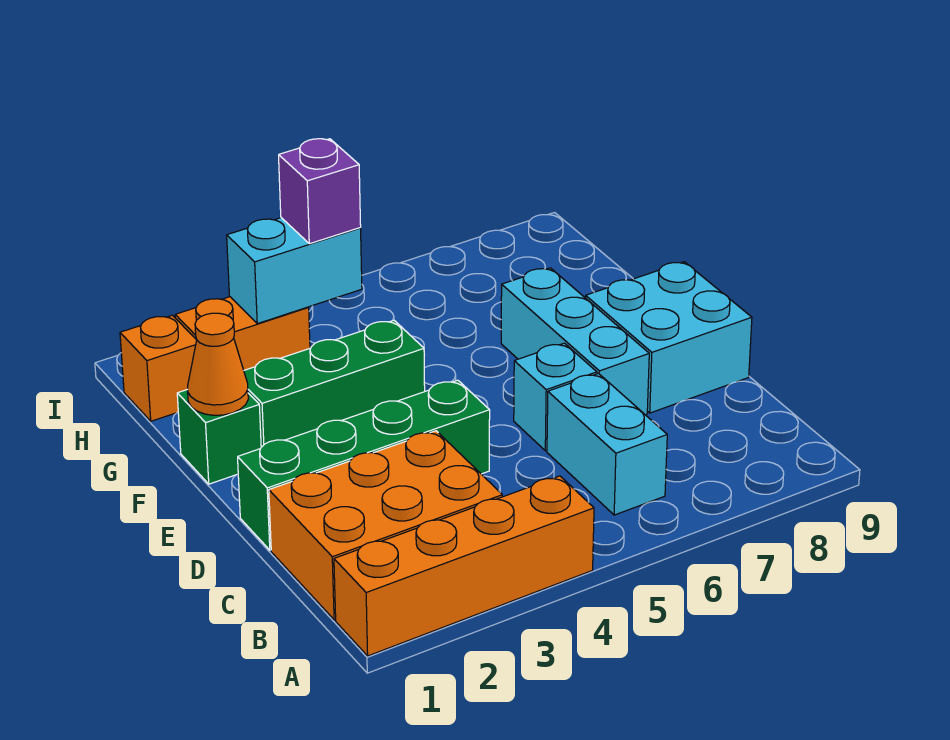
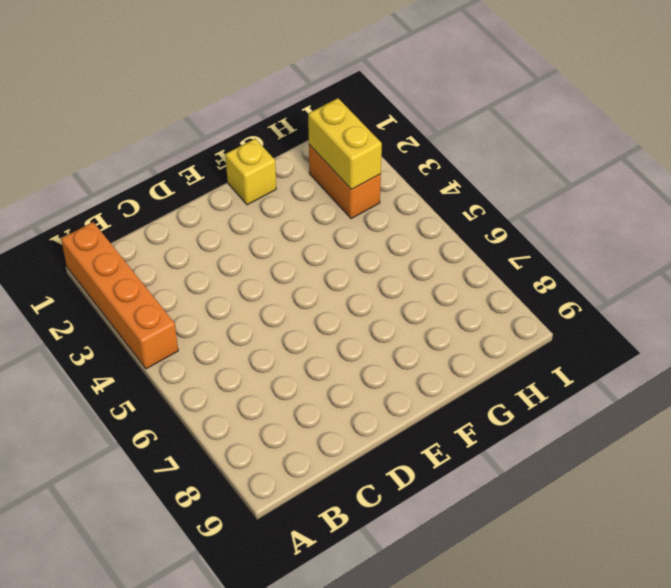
yellow 1x1 brick [225,139,276,205] -> green 1x1 brick [177,389,261,484]
yellow 1x2 brick [308,98,382,189] -> cyan 1x2 brick [227,218,362,324]
none -> orange 2x3 brick [269,431,502,620]
none -> cyan 1x2 brick [547,373,667,515]
none -> green 1x4 brick [238,380,490,550]

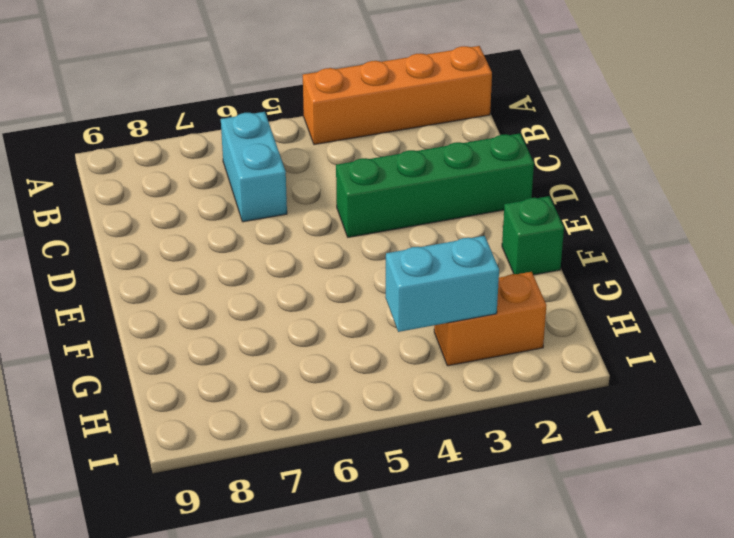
none -> orange 2x3 brick [269,431,502,620]
none -> cyan 1x1 brick [514,343,597,451]
none -> cyan 1x3 brick [501,268,649,415]

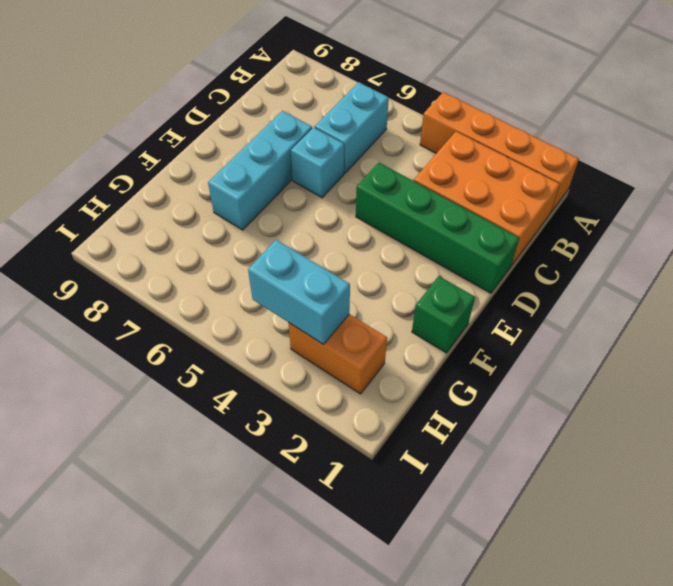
none -> cyan 2x2 brick [586,262,752,413]
none -> green 1x3 brick [244,320,425,447]
none -> orange 1x1 brick [120,315,197,421]

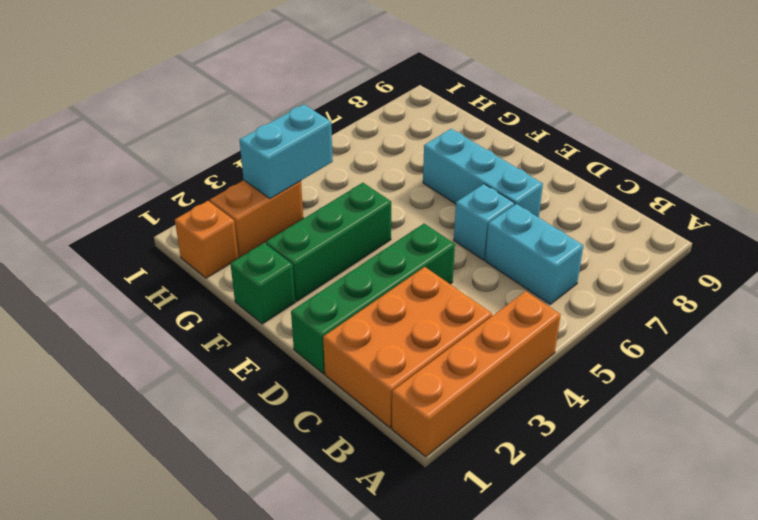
none -> cyan 2x2 brick [586,262,752,413]
none -> orange 1x1 cone [188,313,248,415]
none -> purple 1x1 brick [279,139,361,244]

